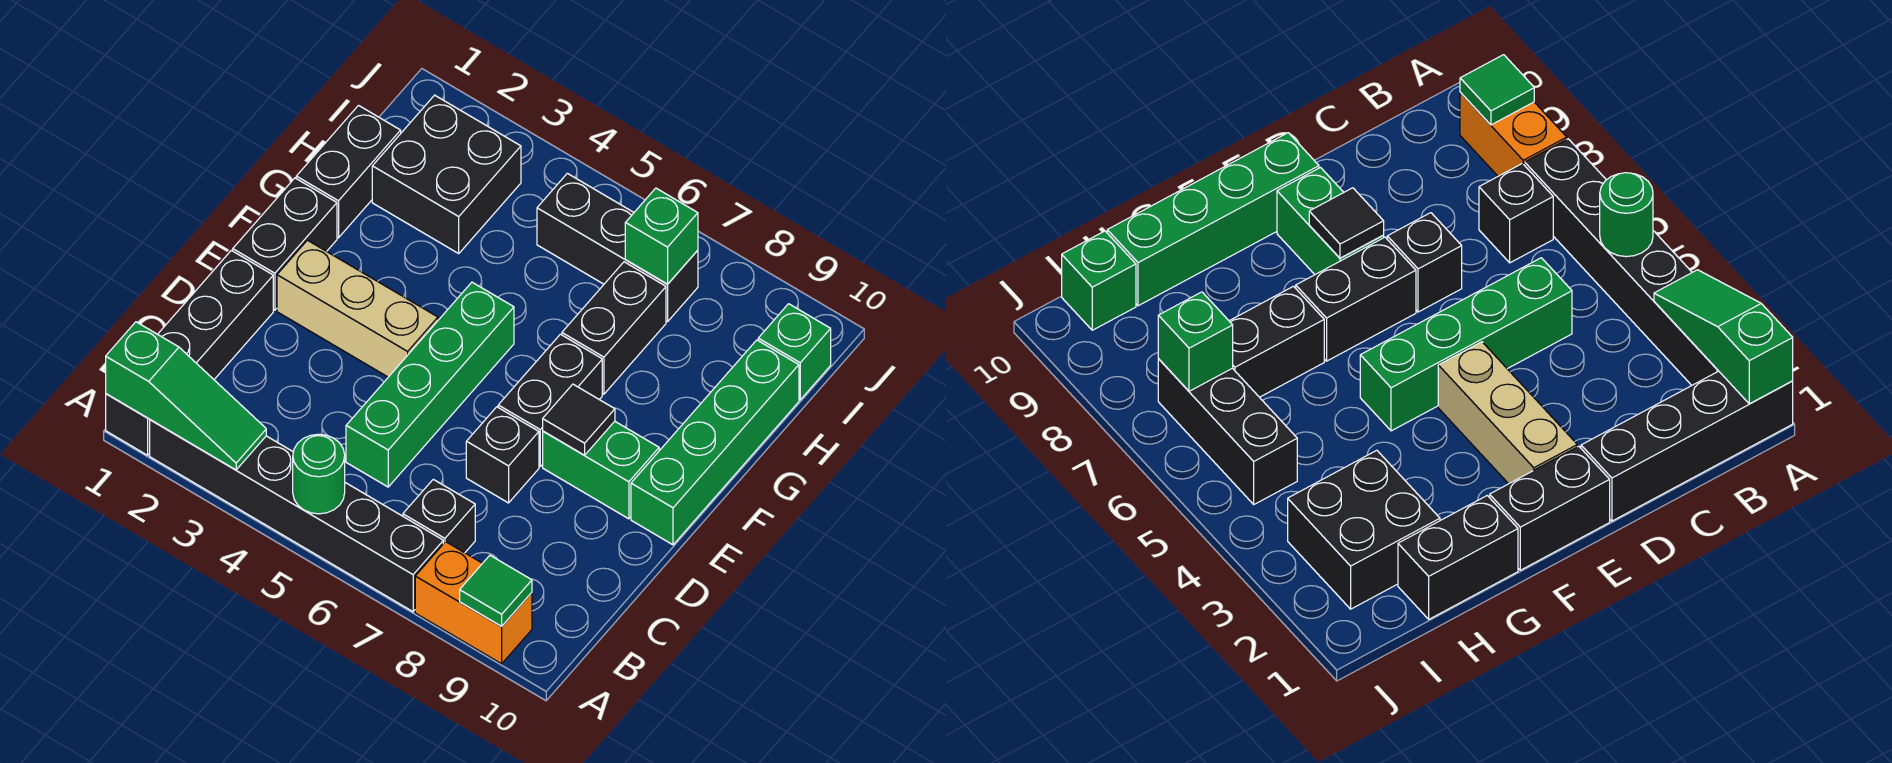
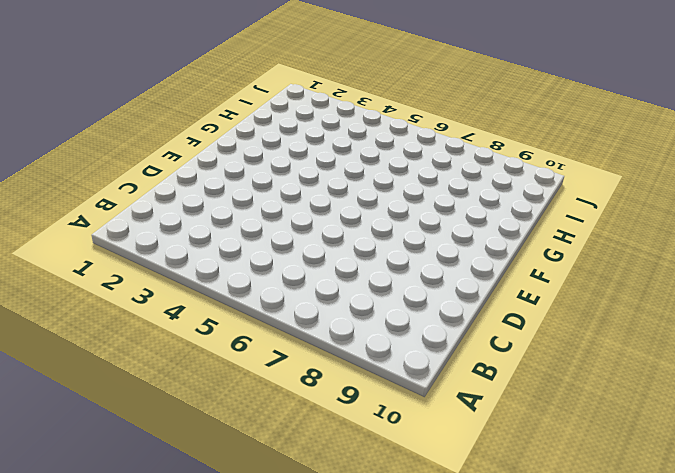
none -> black 1x4 brick [106,250,273,455]
none -> black 1x6 brick [150,420,443,612]
none -> orange 1x2 brick [415,542,532,664]

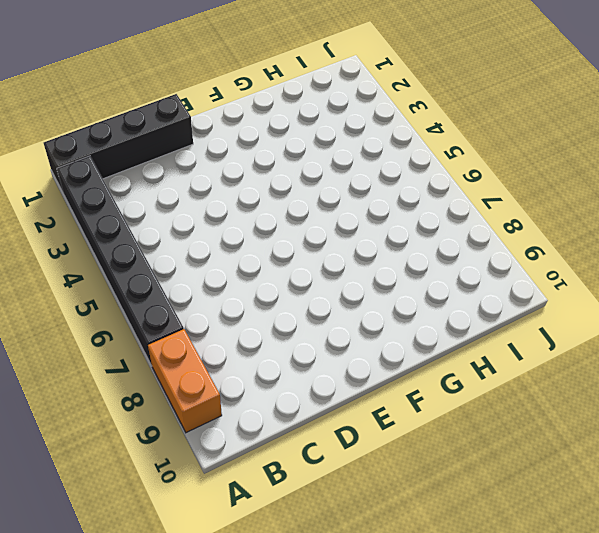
none -> black 1x1 brick [403,479,475,553]
none -> green 1x4 brick [346,282,514,487]
none -> black 1x1 brick [466,407,539,503]

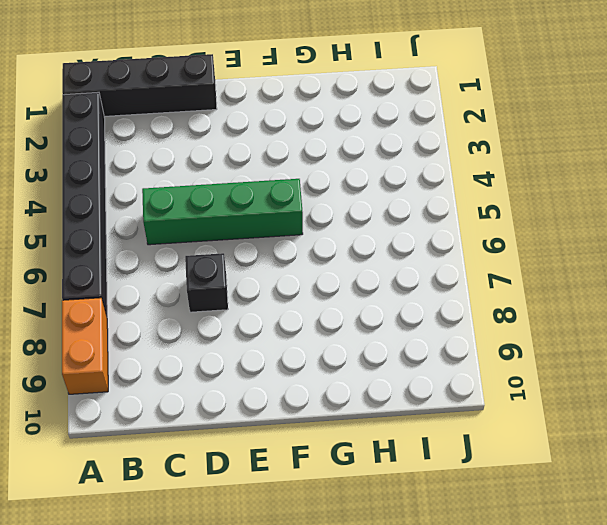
none -> black 1x1 brick [403,479,475,553]
none -> black 1x2 brick [233,178,337,310]
none -> tan 1x3 brick [277,240,438,377]

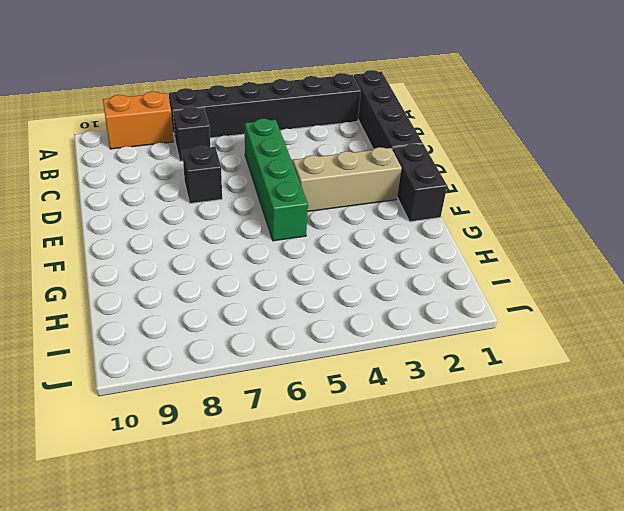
none -> black 1x2 brick [498,334,602,466]
none -> green 1x2 brick [543,421,659,519]
none -> green 1x4 brick [631,340,799,545]

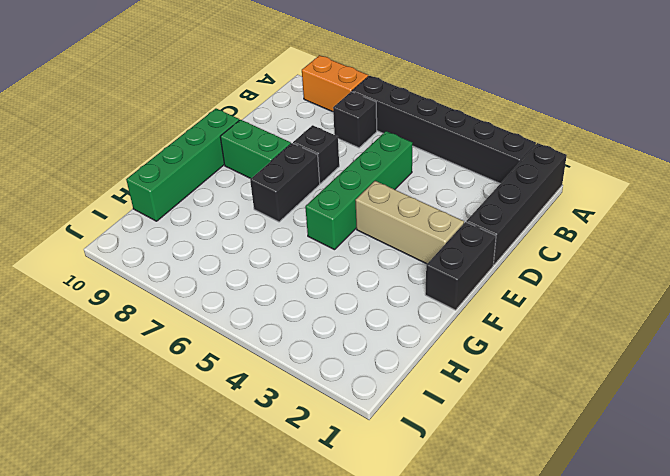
none -> black 1x2 brick [296,106,401,238]
none -> black 1x2 brick [562,262,666,394]
none -> black 2x2 brick [372,95,521,253]

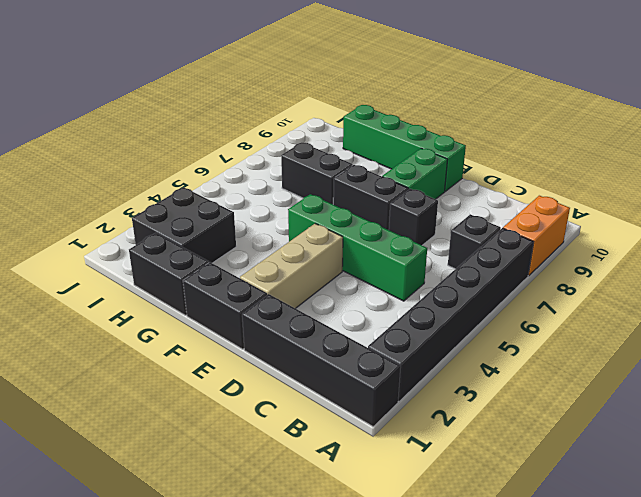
none -> black 1x3 brick [537,173,698,322]
none -> green 1x1 brick [758,304,831,400]
none -> green 1x3 slope [106,322,266,470]

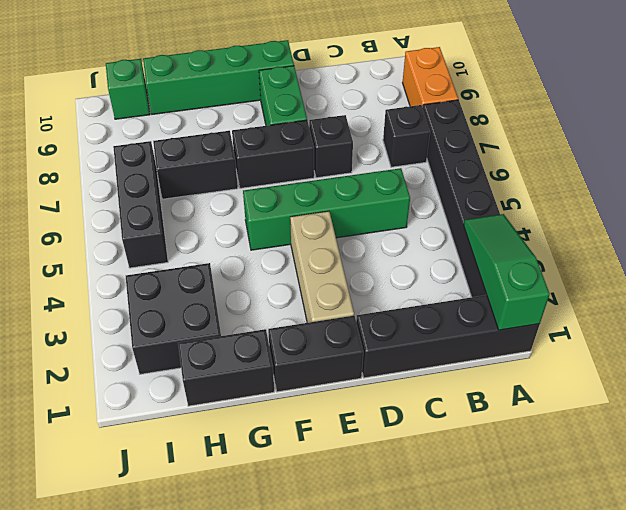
none -> green 1x1 round brick [293,434,345,514]
none -> green 1x1 tile [460,555,532,626]
none -> black 1x1 tile [543,384,615,455]

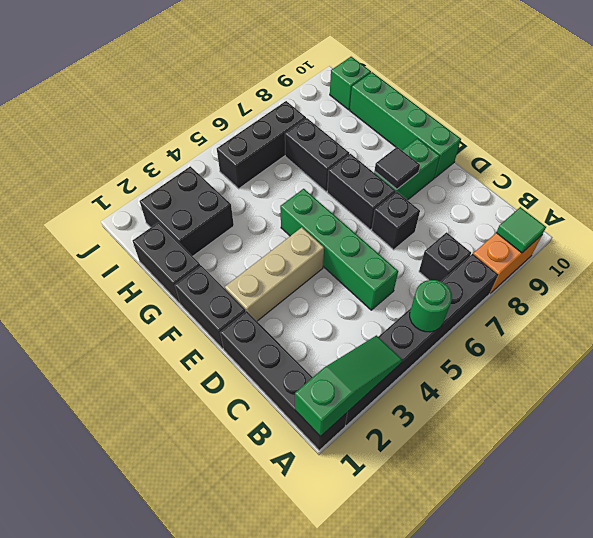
none -> green 1x1 brick [625,188,698,284]

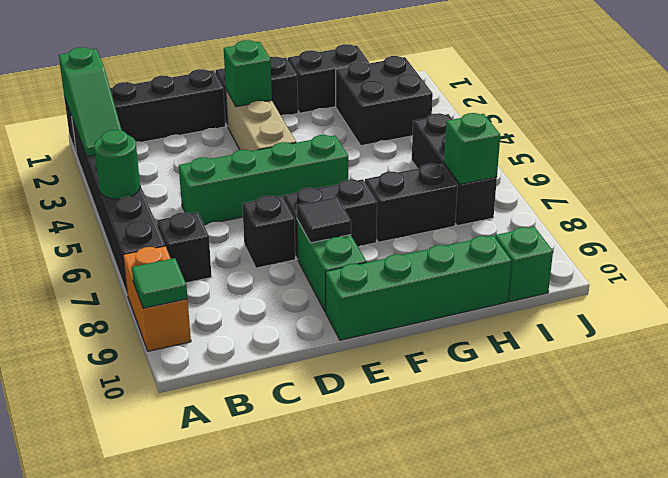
green 1x1 brick [224,40,272,107] -> none

